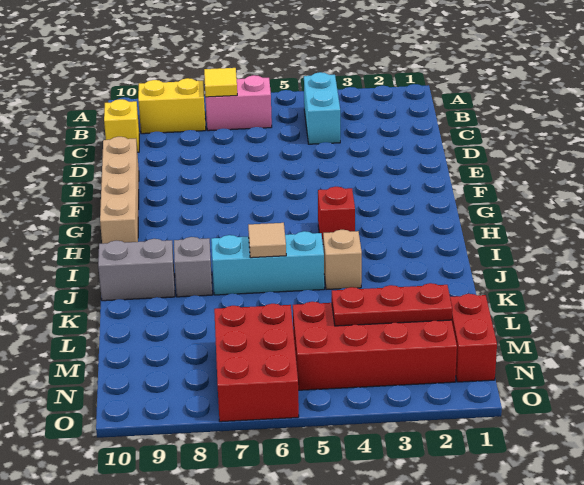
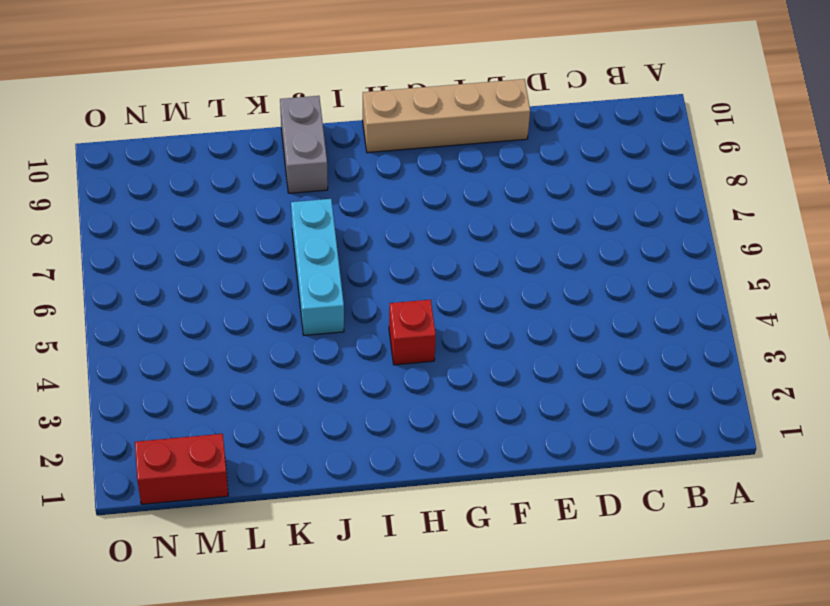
none -> cyan 1x2 brick [304,72,340,144]
none -> pink 1x2 brick [206,75,272,131]
none -> yellow 1x2 brick [138,78,206,134]

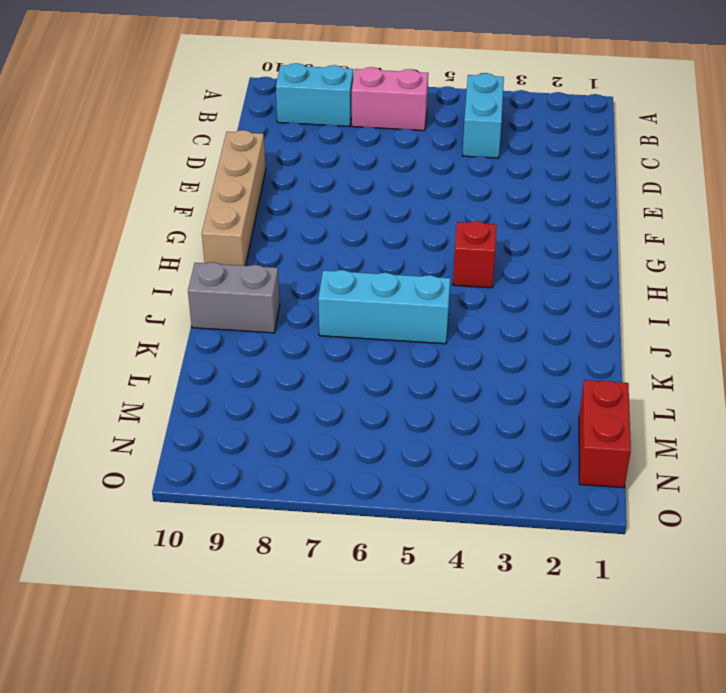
cyan 1x2 brick [276,63,353,127] -> yellow 1x2 brick [138,78,206,134]
none -> yellow 1x1 brick [104,99,139,152]
none -> tan 1x1 brick [323,230,362,290]
none -> grey 1x1 brick [174,237,212,297]

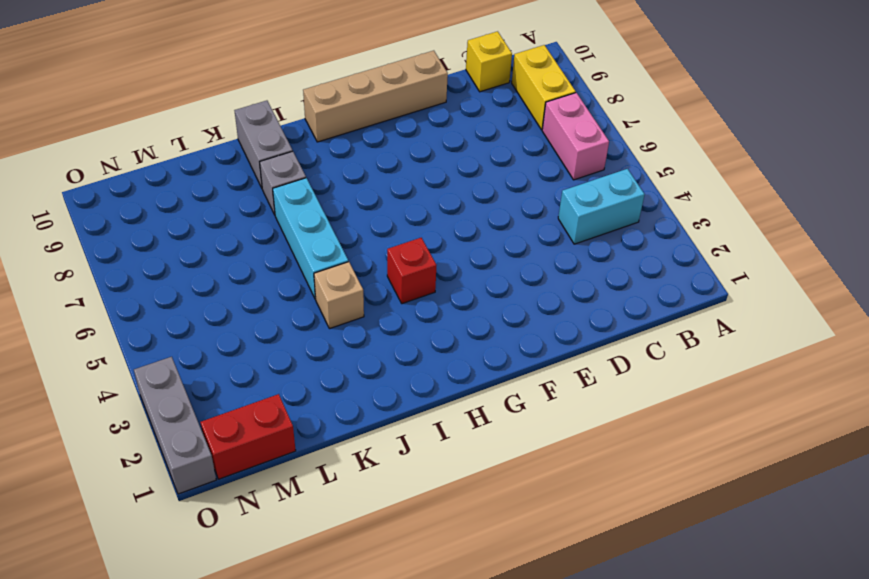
grey 1x3 brick [134,357,216,494] -> none
none -> red 2x4 brick [293,302,457,390]
none -> red 2x3 brick [214,304,299,422]
none -> yellow 1x1 tile [204,68,237,97]

